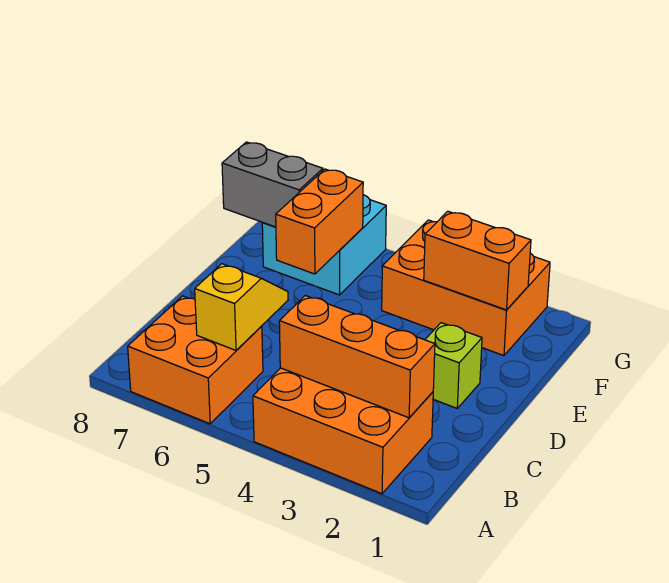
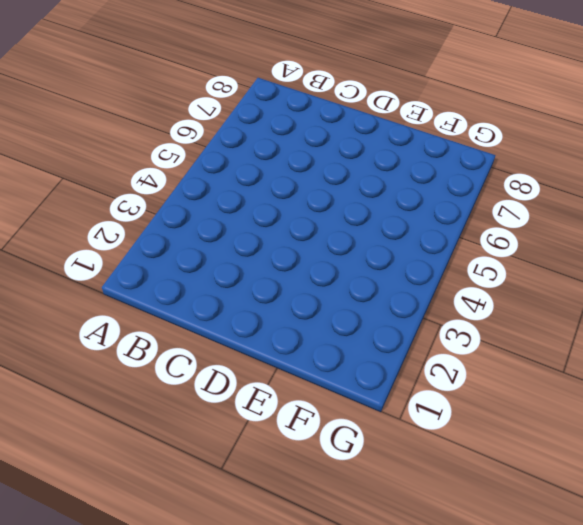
none -> orange 2x3 brick [253,368,433,494]
none -> orange 2x2 brick [128,296,263,424]

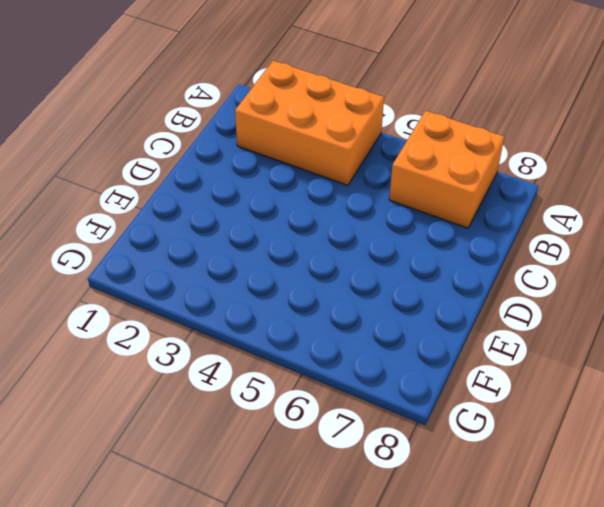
none -> lime 1x1 brick [425,323,482,408]
none -> orange 2x3 brick [382,220,550,356]

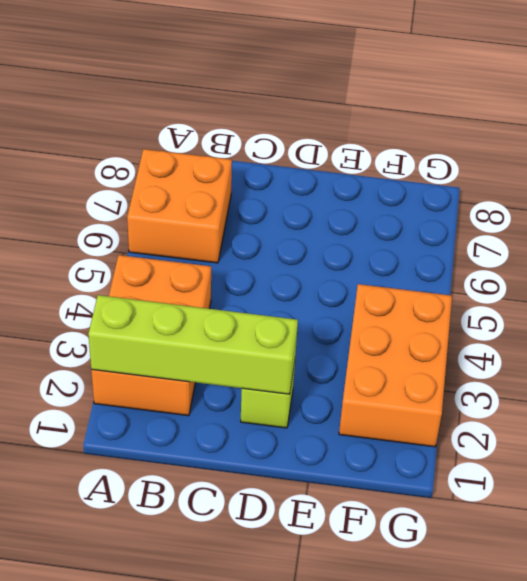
lime 1x4 brick [88,295,298,394] -> orange 1x3 brick [279,296,435,418]
none -> cyan 2x2 brick [262,195,386,295]
none -> yellow 1x2 slope [195,264,288,350]

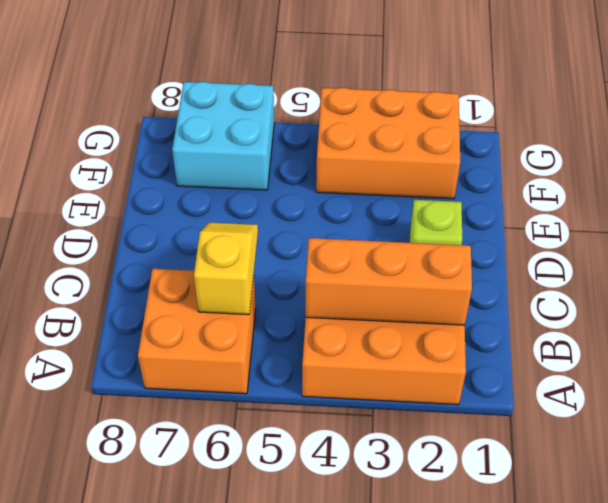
none -> orange 1x2 brick [276,169,363,274]
none -> orange 1x2 brick [424,211,531,310]

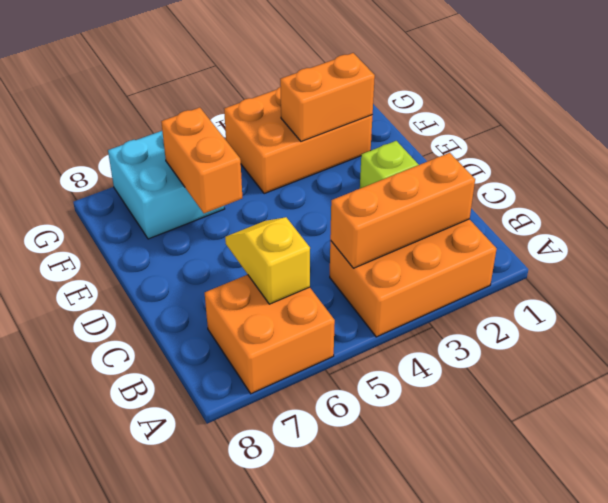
none -> grey 1x2 brick [222,142,323,227]

